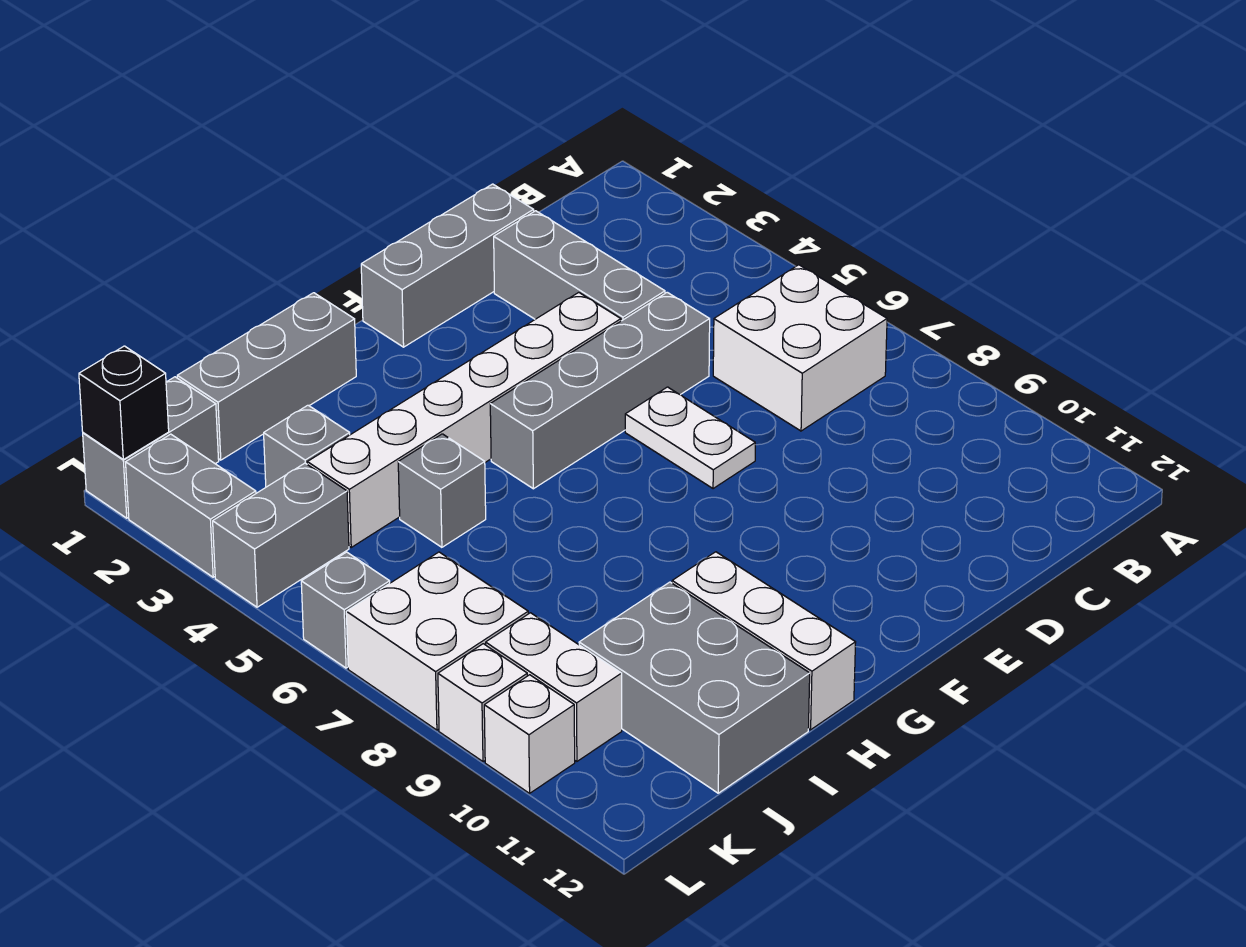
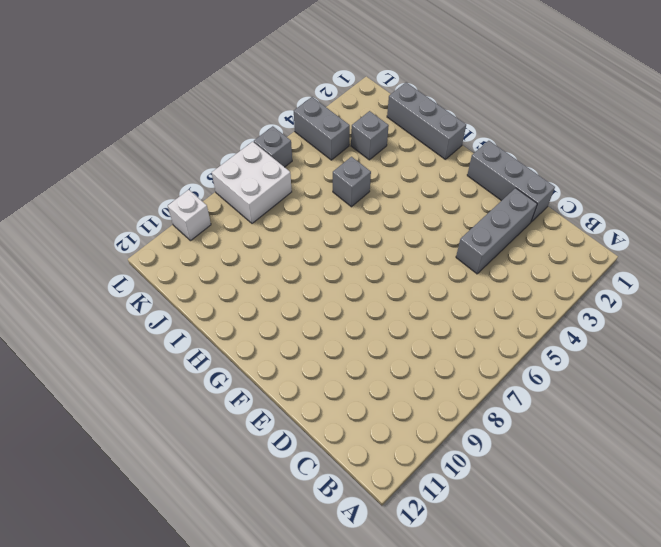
none -> white 2x2 brick [713,265,887,431]
none -> grey 1x4 brick [490,292,710,489]
none -> white 1x6 brick [307,292,621,547]

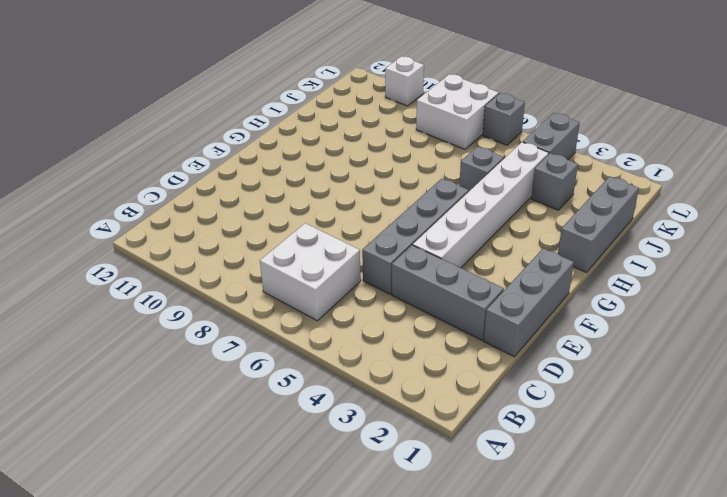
none -> white 1x2 plate [625,387,755,489]
none -> white 1x3 brick [672,552,856,730]
none -> grey 2x3 brick [579,582,810,793]

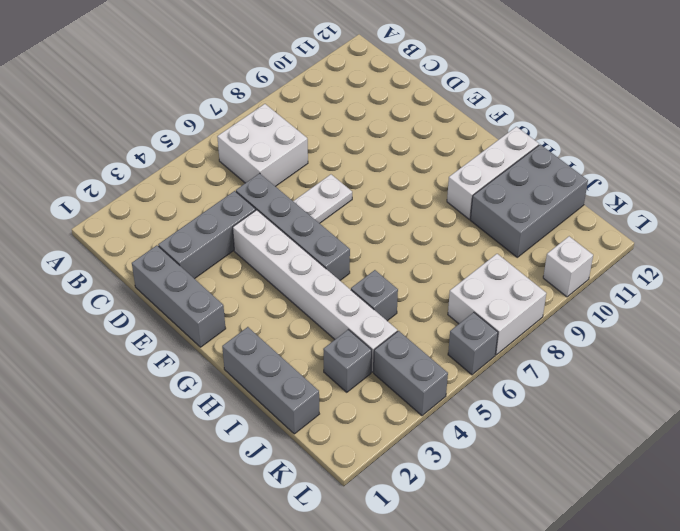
none -> grey 1x2 brick [83,377,219,518]
none -> white 1x2 brick [486,613,622,761]
none -> grey 1x2 brick [126,434,256,577]

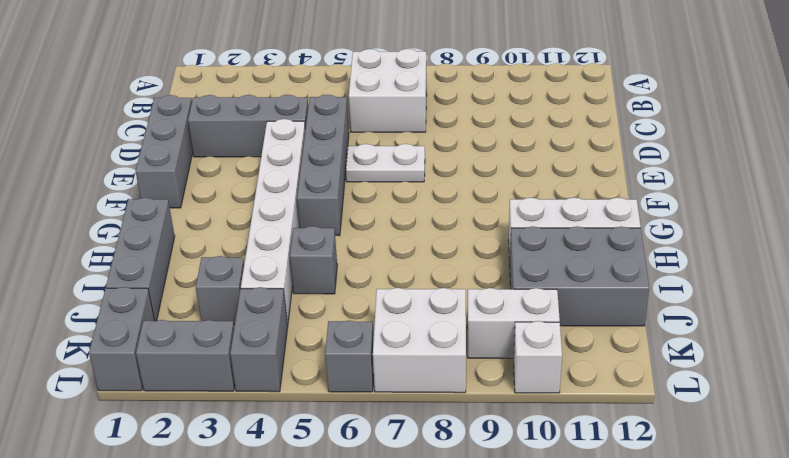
none -> white 1x1 brick [438,644,527,762]
none -> black 1x1 brick [79,346,169,460]

